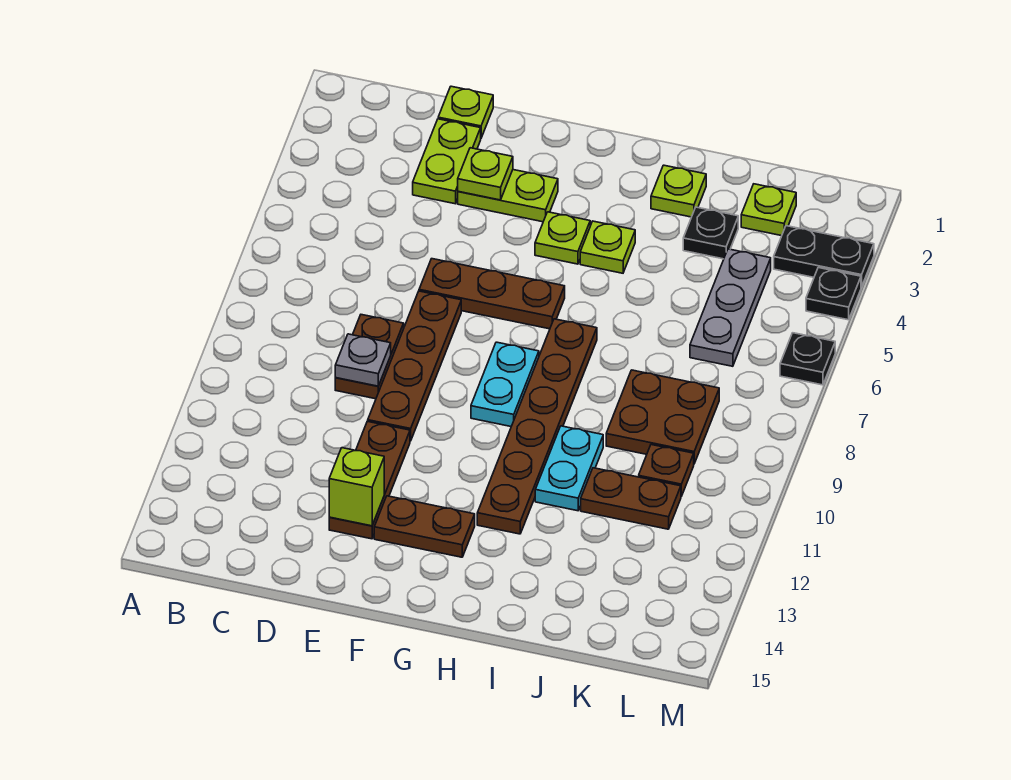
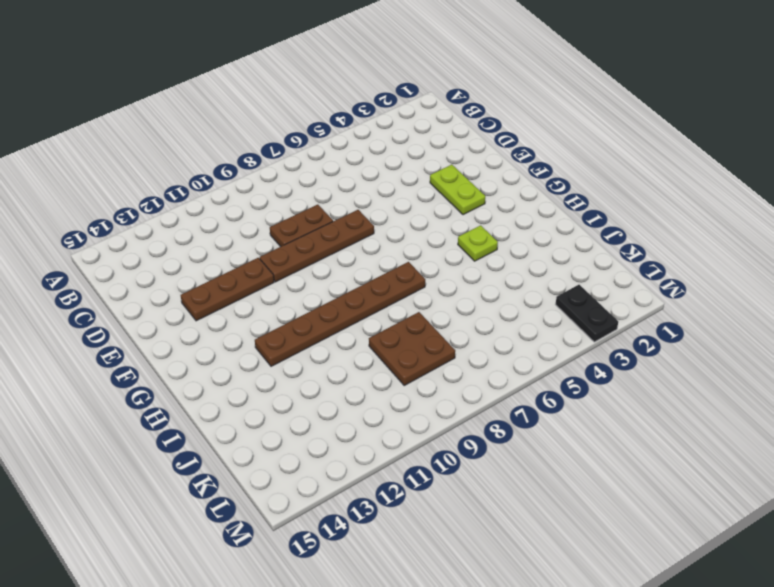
none -> lime 1x1 plate [438,86,493,138]
none -> lime 1x2 plate [413,119,481,204]
none -> brown 1x3 plate [419,259,565,329]

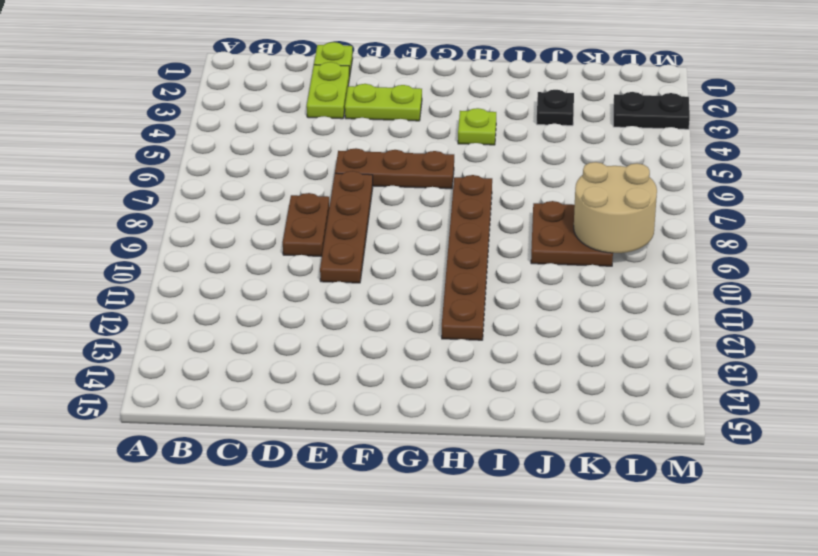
tan 2x2 round brick [574,162,657,253] -> none
none -> brown 1x3 plate [329,421,410,539]
none -> brown 1x2 plate [374,496,475,557]
none -> lime 1x1 plate [535,212,590,264]

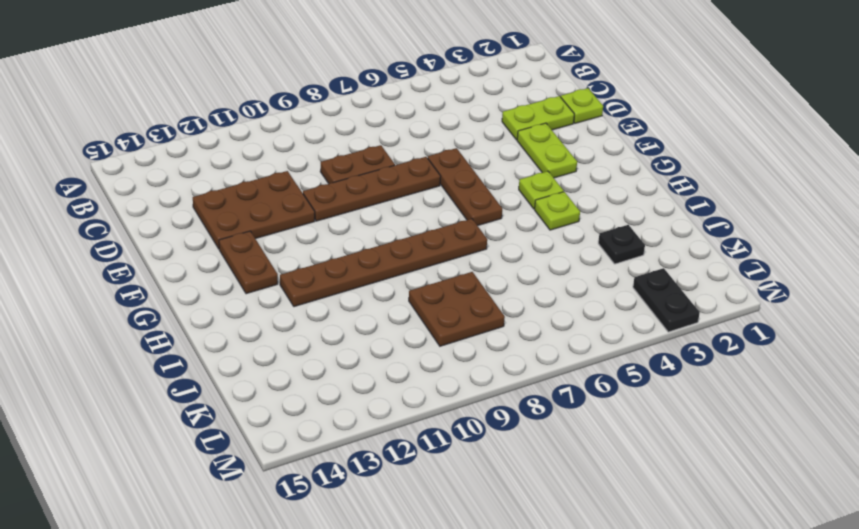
brown 2x3 plate [193,171,315,249] -> brown 1x3 plate [329,421,410,539]
none -> cyan 1x2 plate [471,342,539,426]
none -> lime 1x1 plate [651,165,706,217]
none -> cyan 1x2 plate [535,426,603,511]

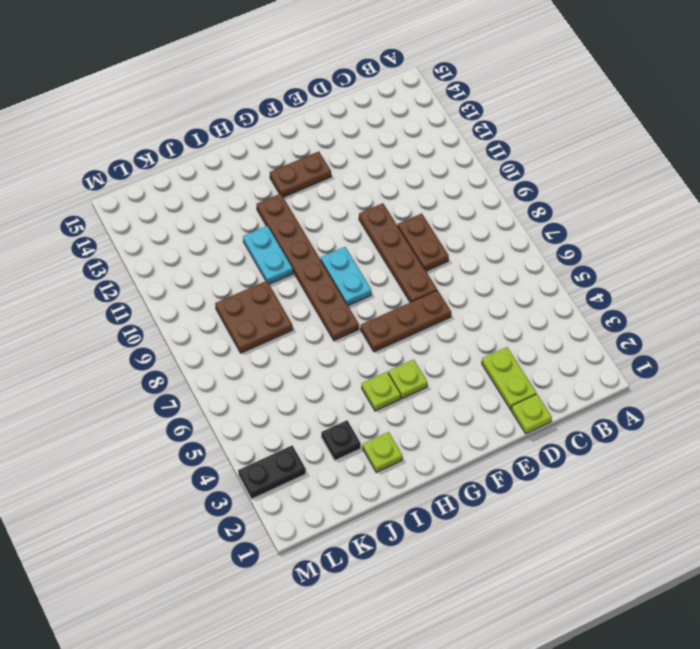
none -> lime 1x2 plate [458,170,558,222]
none -> brown 1x3 plate [329,421,410,539]
none -> brown 1x2 plate [581,468,681,529]

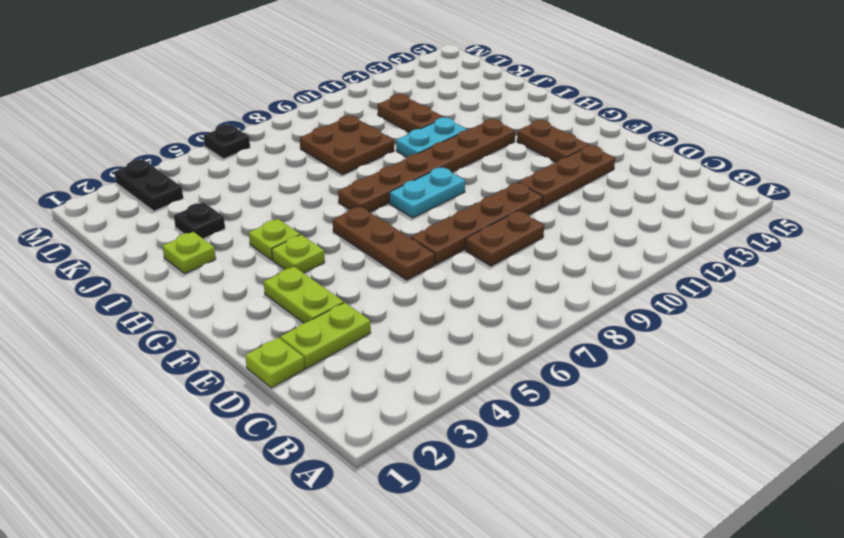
none -> lime 1x1 plate [741,184,796,236]
none -> grey 1x3 plate [690,249,771,366]
none -> brown 1x1 plate [639,445,694,496]

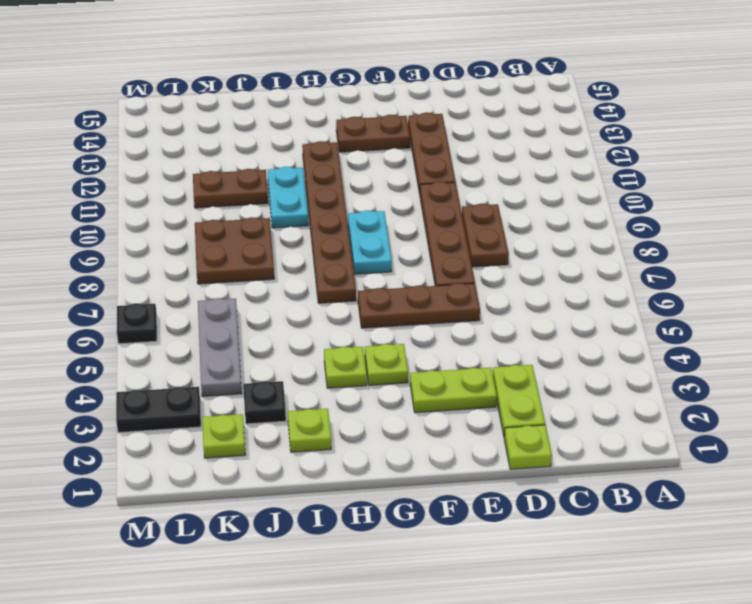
none -> brown 1x1 plate [639,445,694,496]
none -> black 1x1 plate [806,268,861,320]
none -> grey 1x1 plate [335,334,391,386]

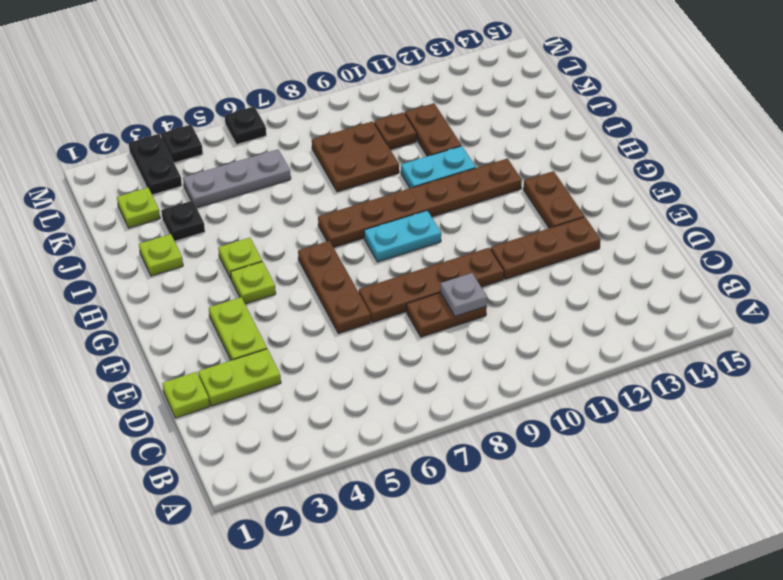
none -> lime 1x1 plate [458,148,513,200]
none -> lime 1x1 brick [329,448,384,526]

